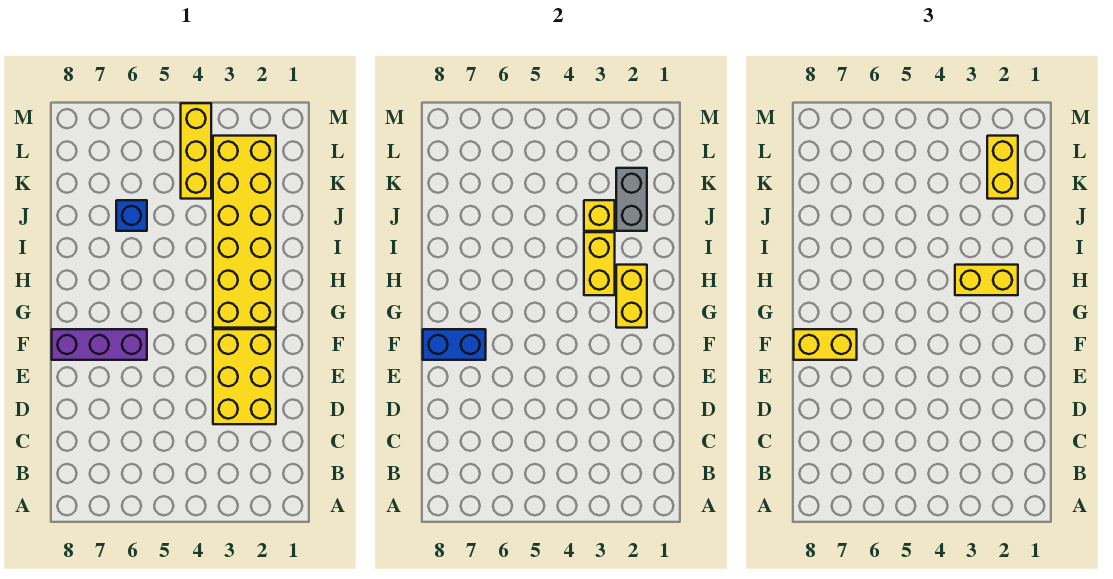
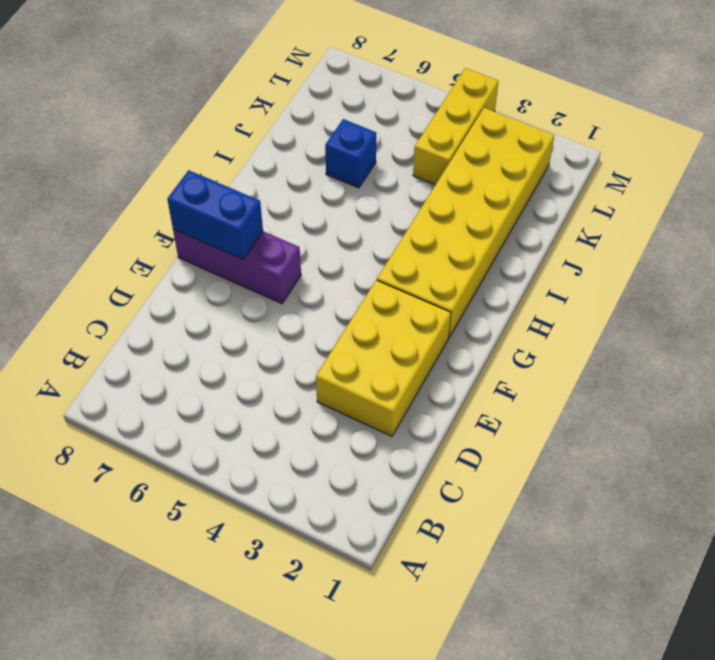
none -> yellow 1x2 brick [616,265,647,328]
none -> yellow 1x2 brick [584,232,615,295]
none -> grey 1x2 brick [616,168,647,231]

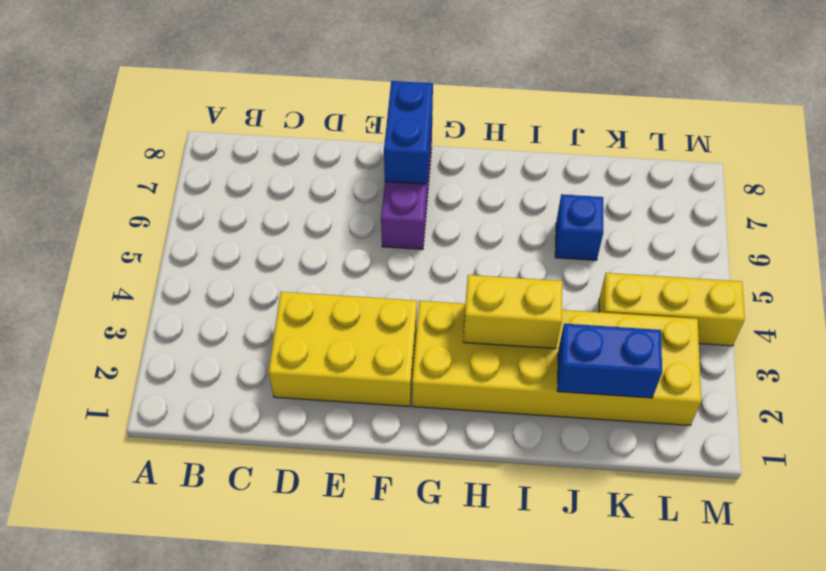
blue 1x2 brick [557,324,662,398] -> grey 1x2 brick [616,168,647,231]
none -> yellow 1x2 brick [616,265,647,328]
none -> yellow 1x1 brick [584,200,615,231]
none -> yellow 1x2 brick [794,329,857,360]

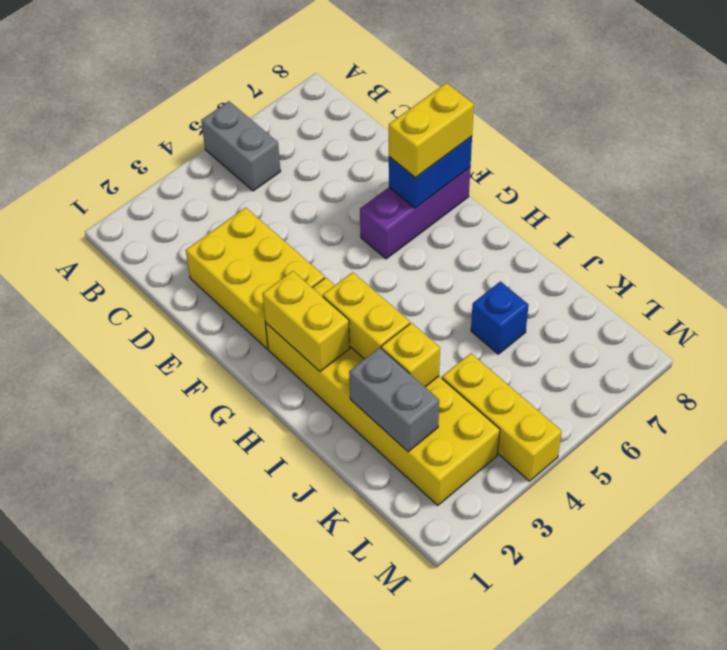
grey 1x2 brick [201,101,280,191] -> none
none -> yellow 1x2 brick [955,265,1018,295]
none -> yellow 1x2 brick [987,136,1018,199]

